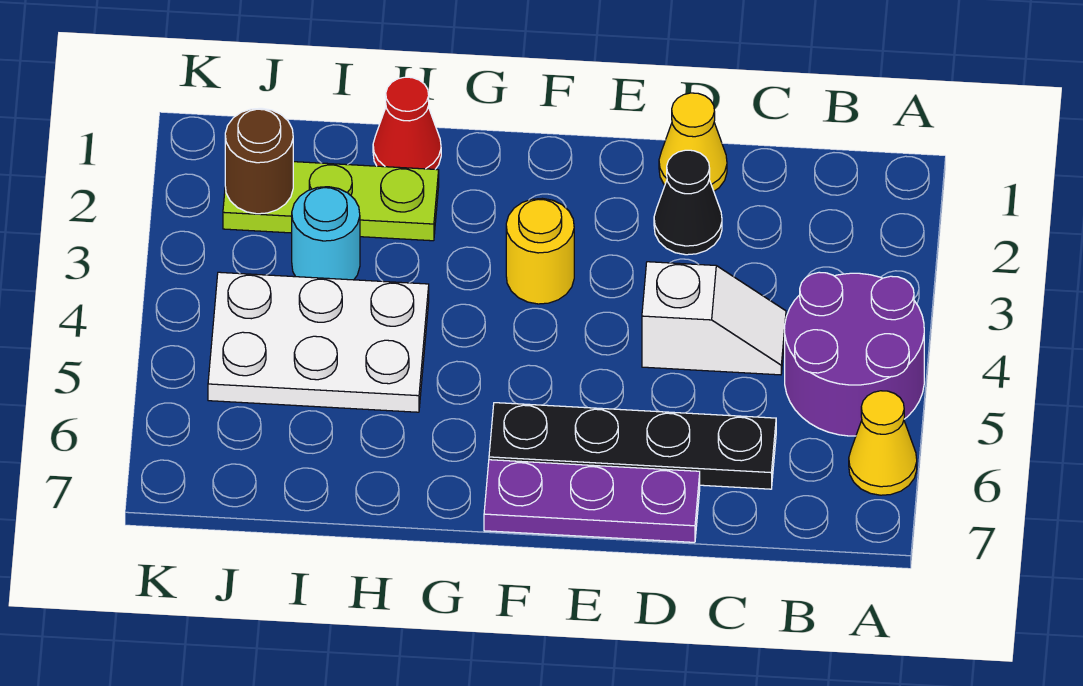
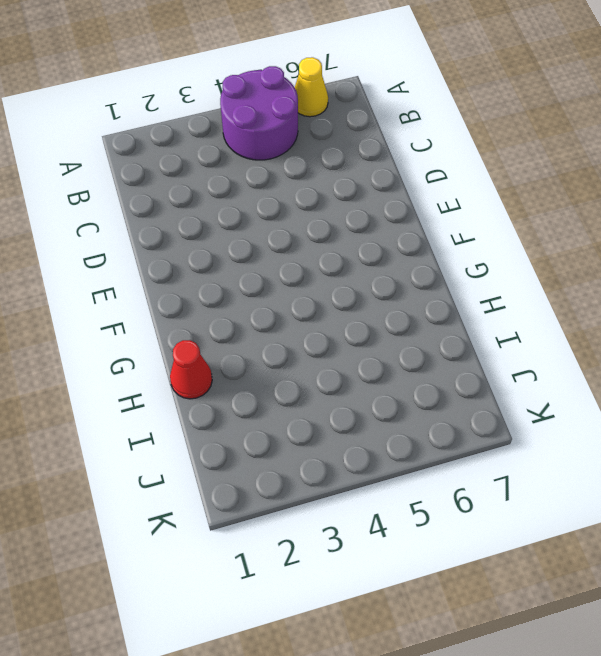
none -> white 1x2 slope [642,262,786,375]
none -> black 1x4 plate [489,403,776,489]
none -> yellow 1x1 cone [659,93,727,191]

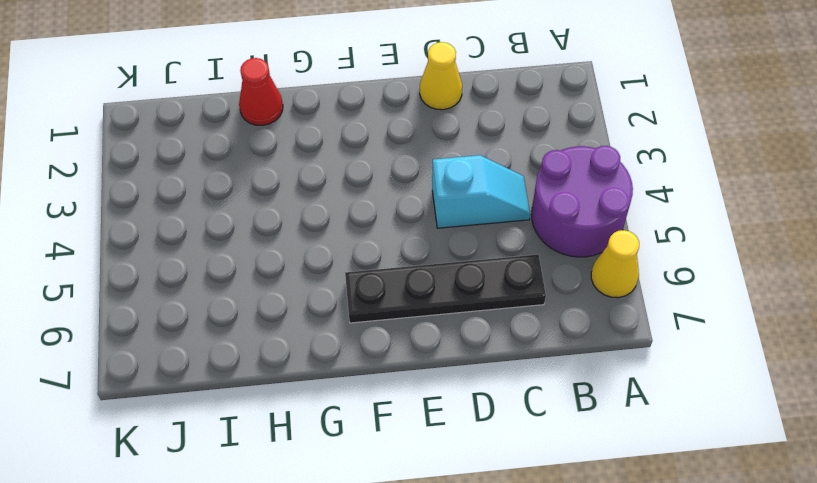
cyan 1x2 slope [432,155,530,228] -> white 1x2 slope [642,262,786,375]
none -> black 1x1 cone [654,150,722,255]
none -> purple 1x3 plate [484,460,700,542]
none -> yellow 1x1 round brick [506,198,574,304]

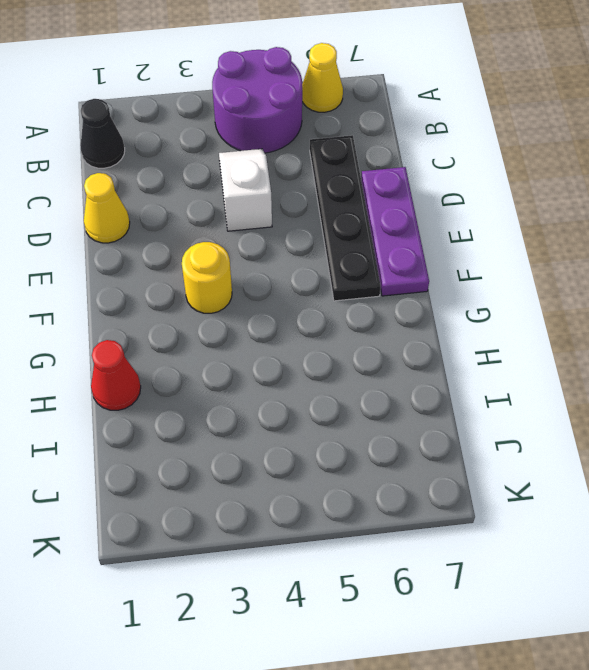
black 1x1 cone [80,99,125,168] -> black 1x1 cone moved to [654,150,722,255]
none -> lime 1x3 plate [223,162,439,241]
none -> white 2x3 plate [208,272,429,412]
none -> cyan 1x1 round brick [292,187,360,280]

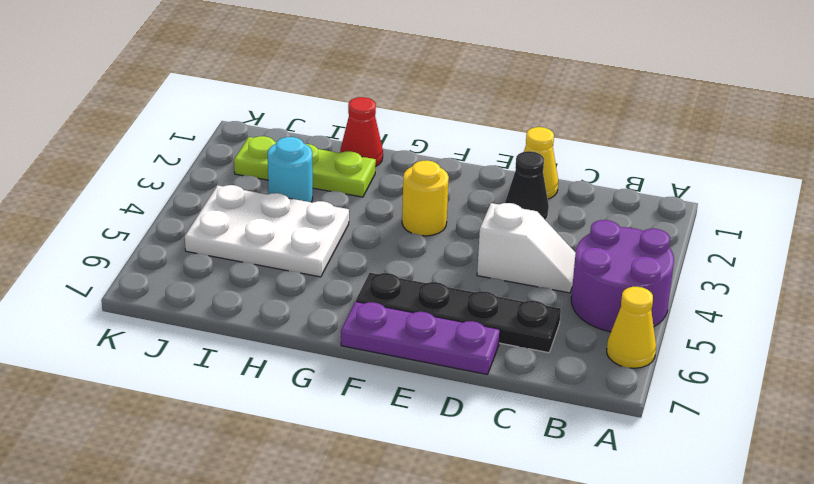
none -> brown 1x1 round brick [225,108,293,214]

